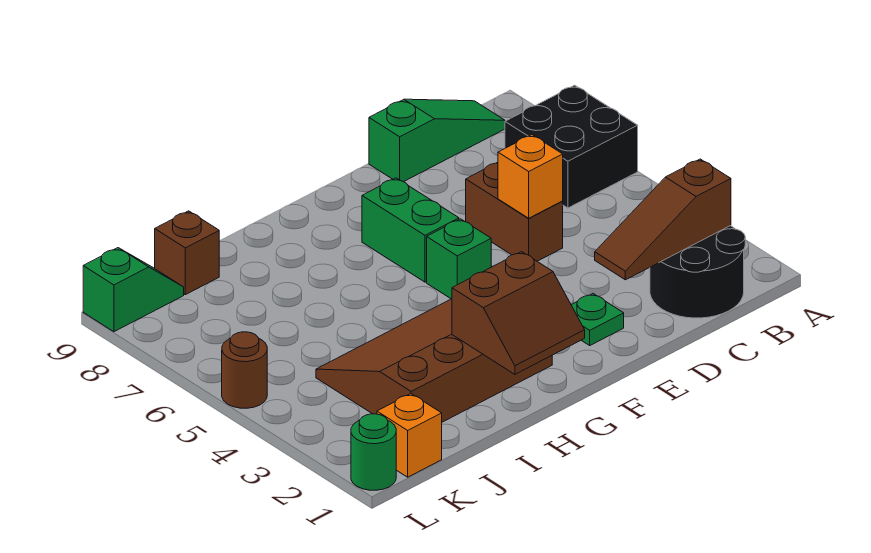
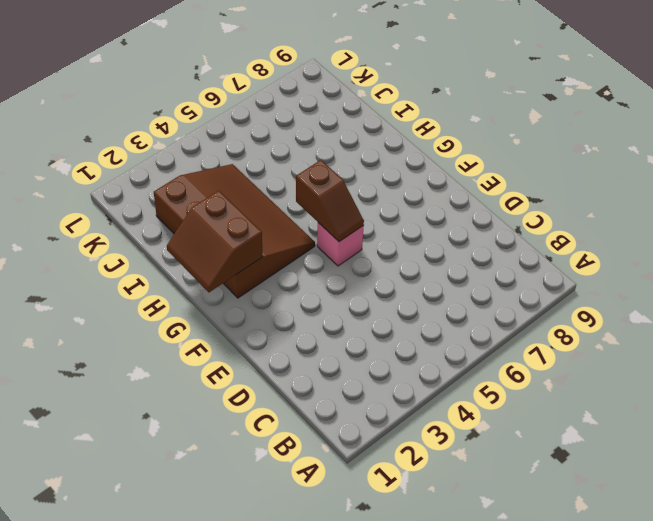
pink 1x1 brick [317,223,364,266] -> green 1x1 brick [427,219,491,299]
brown 1x2 slope [296,160,364,242] -> none
none -> black 2x2 brick [505,85,638,208]
none -> black 2x2 round brick [650,226,745,318]
none -> green 1x3 slope [369,99,505,182]

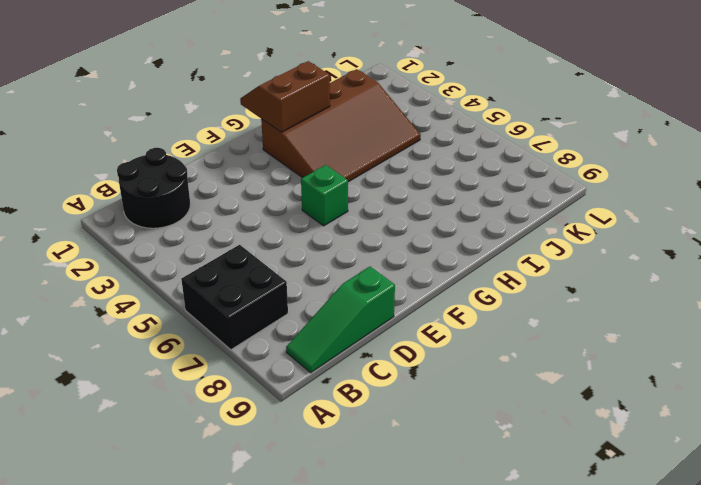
none -> brown 1x2 brick [466,162,563,261]
none -> green 1x1 plate [571,294,624,345]
none -> green 1x2 brick [362,178,459,282]

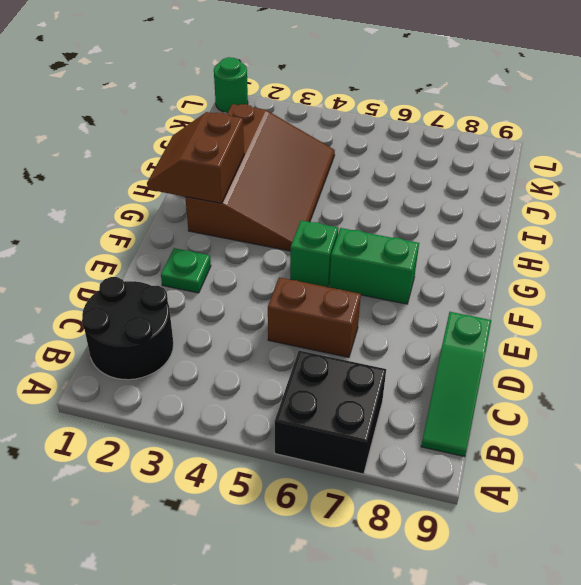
none -> brown 1x1 brick [155,211,219,295]
none -> orange 1x1 brick [377,394,442,477]
none -> green 1x2 slope [83,248,184,332]

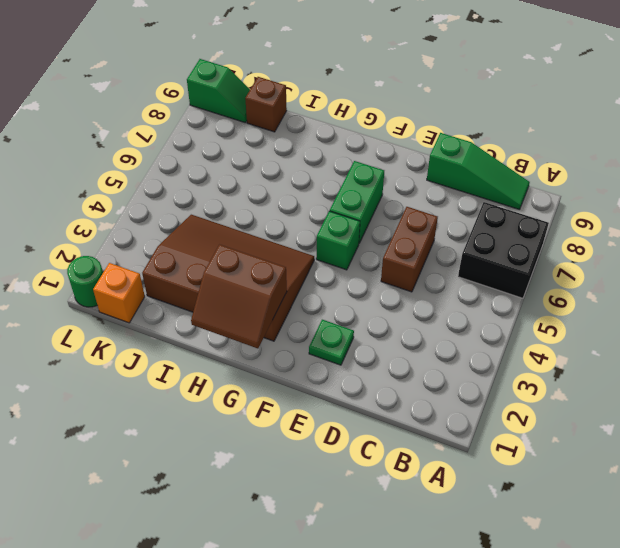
none -> black 2x2 round brick [650,226,745,318]
none -> brown 1x1 round brick [222,332,267,408]
none -> brown 1x3 slope [595,159,731,280]

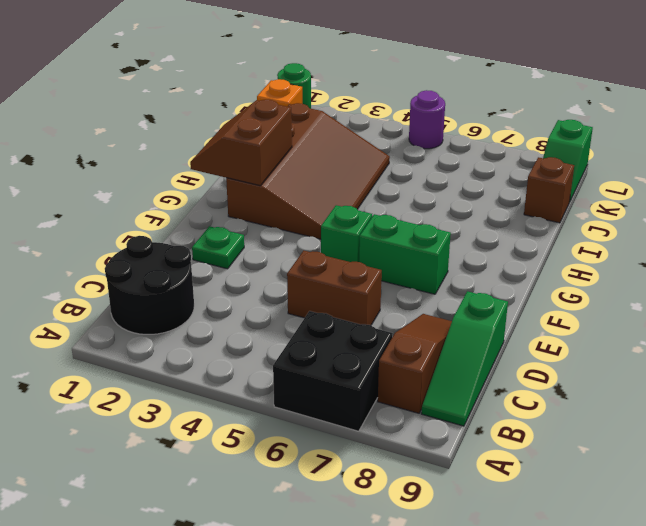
brown 1x3 slope [378,314,452,413] -> brown 1x3 slope moved to [595,159,731,280]
purple 1x1 round brick [409,90,445,149] -> brown 1x1 round brick [222,332,267,408]
none -> orange 1x1 brick [498,135,563,218]

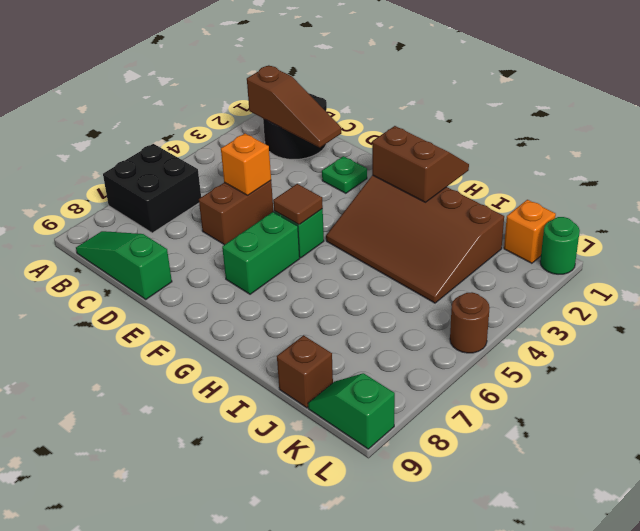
brown 1x1 tile [273,184,323,225] -> none

